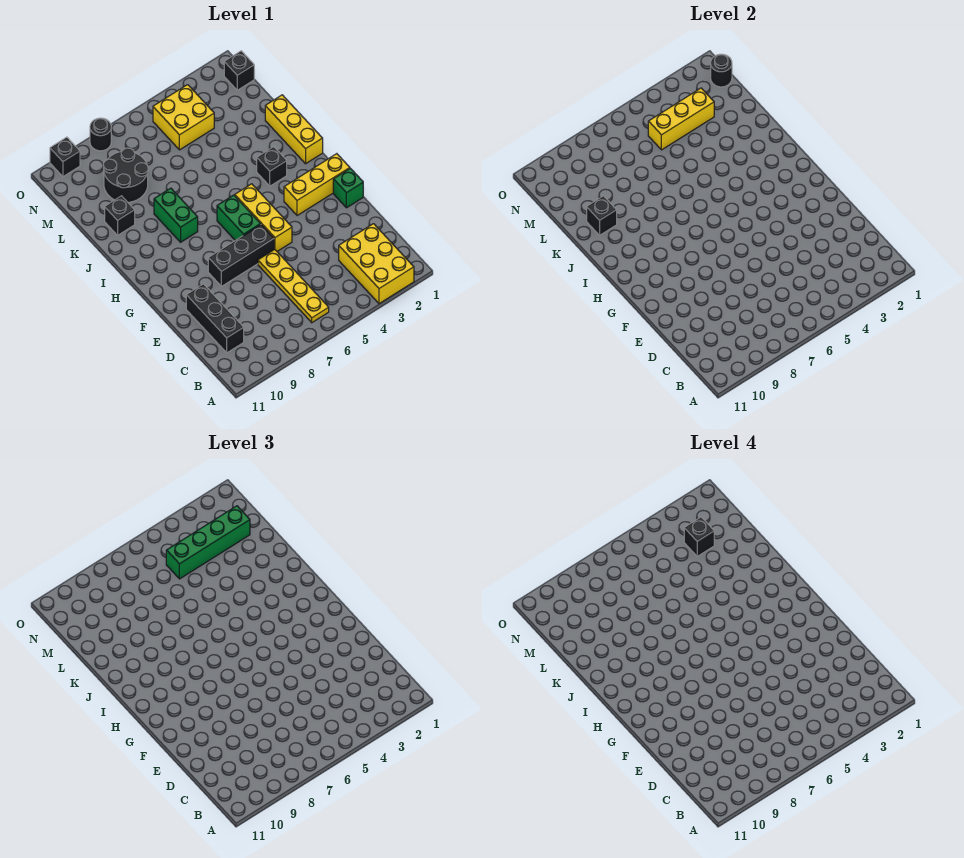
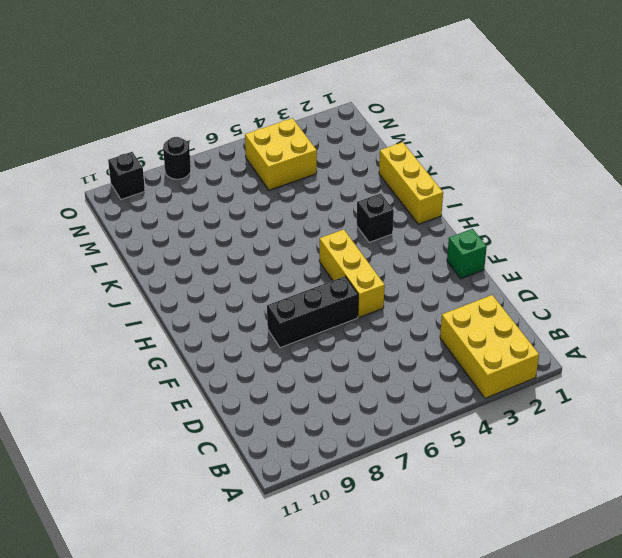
none -> yellow 1x4 plate [258,249,329,323]
none -> black 1x3 brick [186,284,244,353]
none -> yellow 1x3 brick [284,154,350,216]

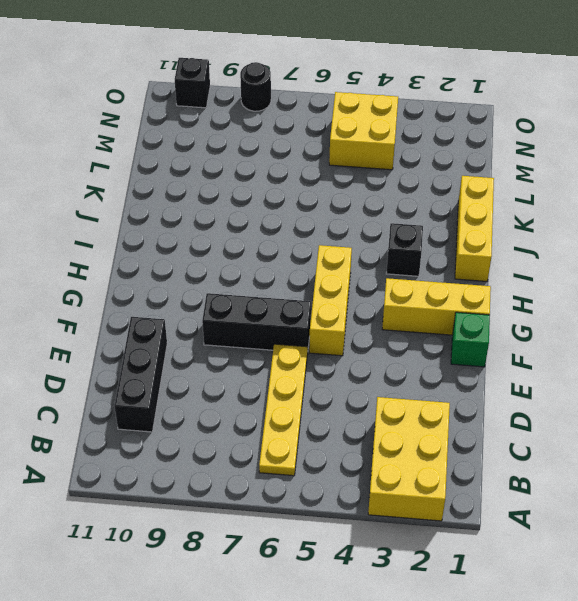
none -> green 1x2 brick [217,195,261,240]
none -> green 1x2 brick [154,188,198,242]
none -> black 1x1 brick [105,196,135,235]

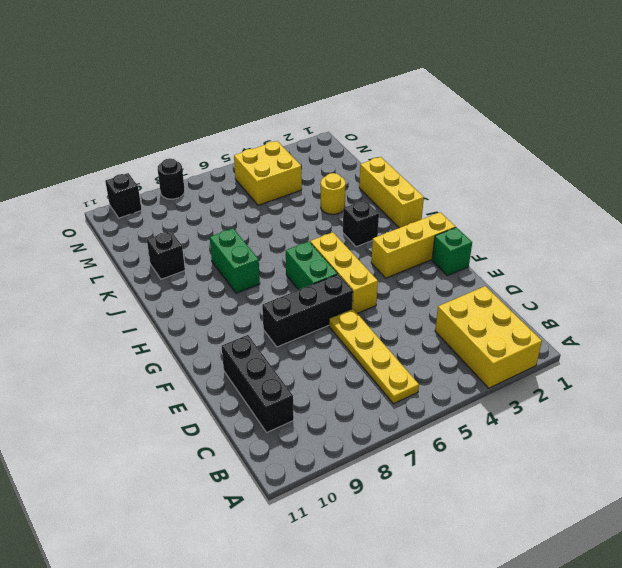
yellow 1x1 round brick [321,173,346,214] -> none
none -> black 2x2 round brick [103,148,148,202]
none -> black 1x1 brick [224,51,254,90]
none -> black 1x1 brick [587,196,617,235]

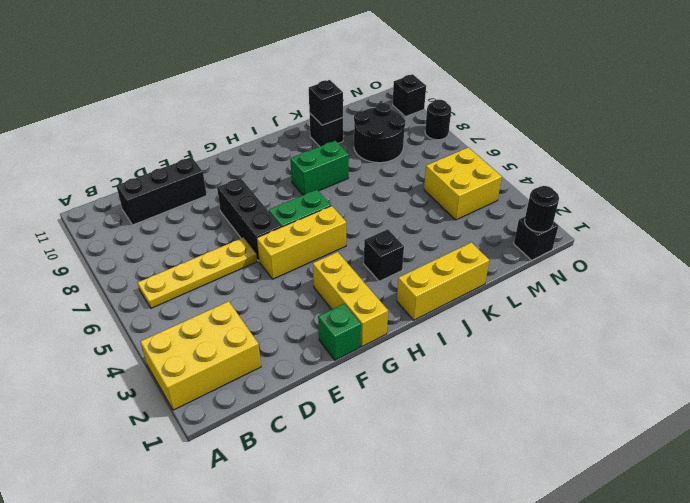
none -> yellow 1x3 brick [648,88,714,150]
none -> green 1x4 brick [166,506,250,579]
none -> black 1x1 brick [684,517,714,556]

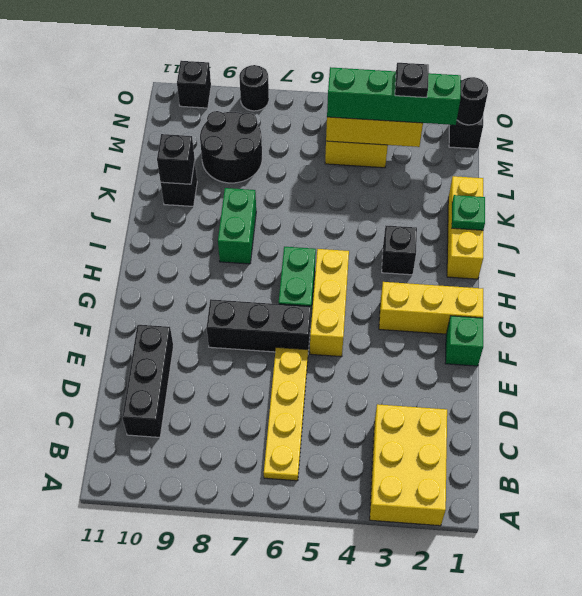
green 1x1 plate [452,195,485,230] -> none
black 1x1 plate [395,63,429,98] -> black 1x1 brick [684,517,714,556]

